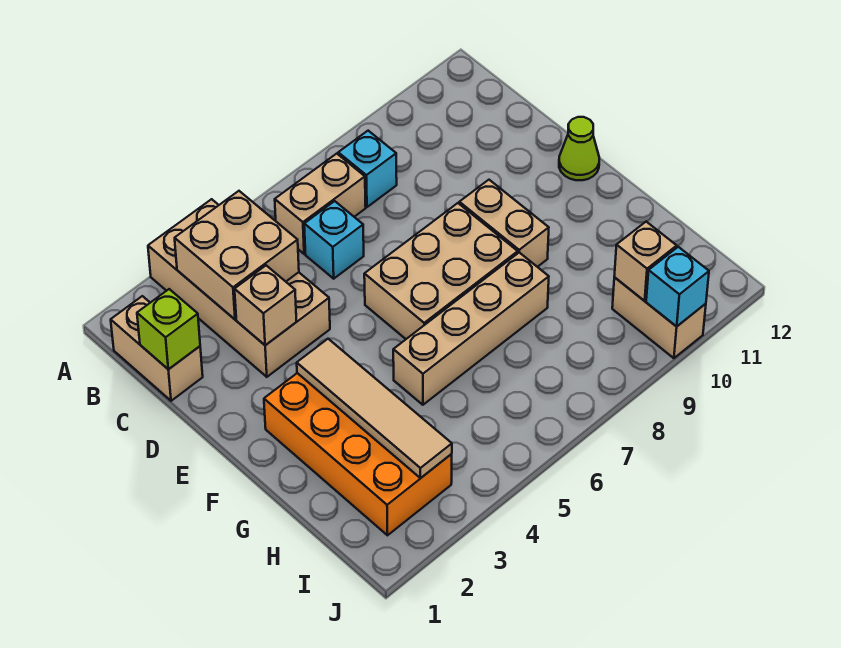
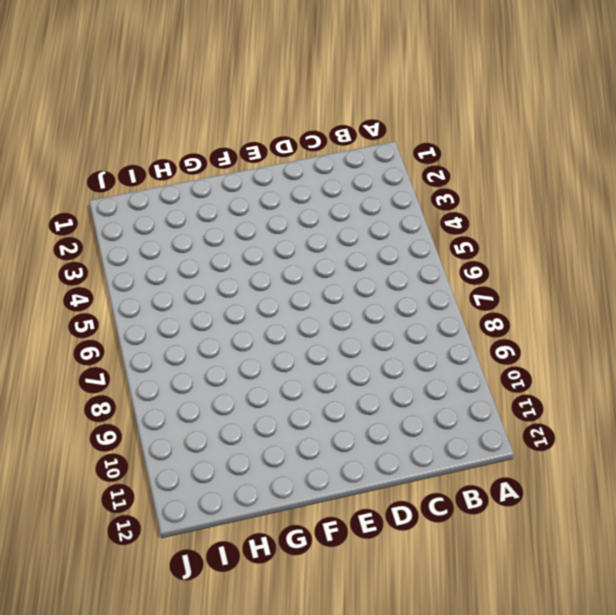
none -> tan 2x4 brick [148,199,330,377]
none -> tan 1x2 brick [111,296,203,401]
none -> tan 1x2 brick [275,154,366,254]

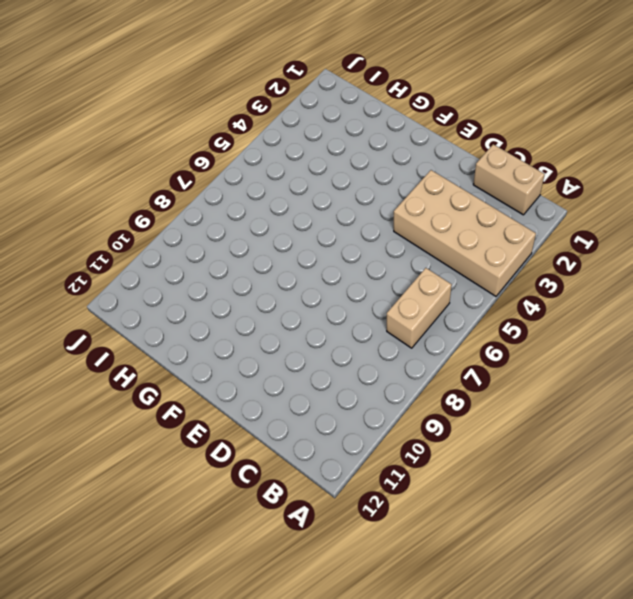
none -> cyan 1x1 brick [338,131,397,207]
none -> cyan 1x1 brick [304,201,364,279]
none -> tan 2x3 brick [364,203,518,339]

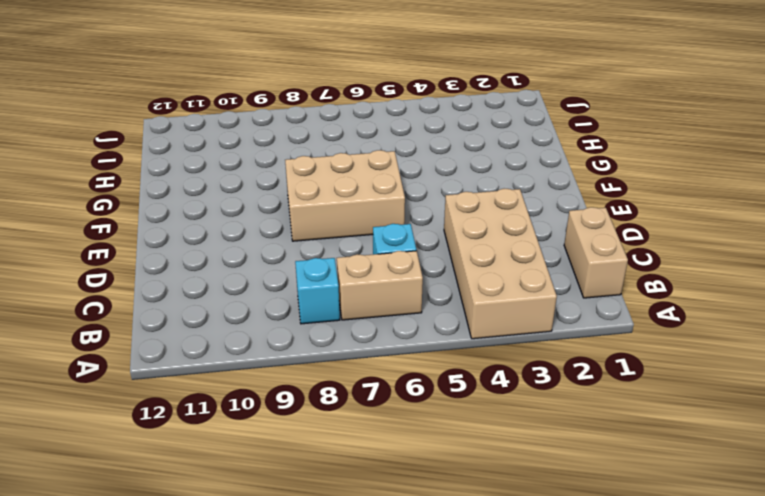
none -> tan 1x2 brick [459,180,549,267]
none -> lime 1x1 cone [559,117,599,180]
none -> orange 2x4 brick [264,373,452,535]

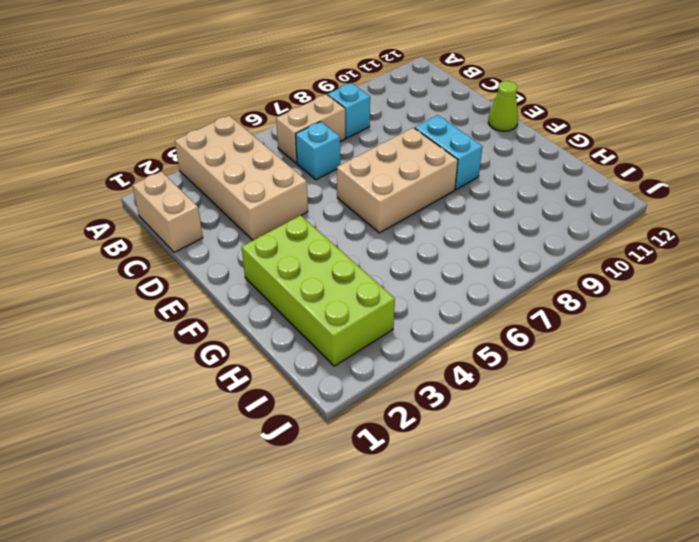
cyan 1x2 brick [415,115,483,190] -> tan 1x2 brick [459,180,549,267]
lime 2x4 brick [242,215,395,366] -> orange 2x4 brick [264,373,452,535]
none -> tan 1x4 brick [393,253,549,405]
none -> tan 1x2 brick [612,278,706,358]
none -> tan 2x2 brick [175,191,299,319]

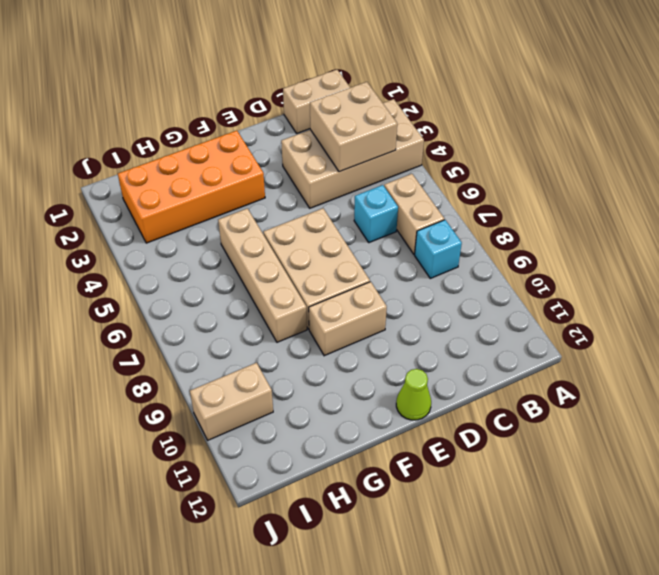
none -> lime 1x1 brick [137,289,200,369]
none -> tan 1x1 brick [235,265,297,345]
none -> tan 1x4 tile [297,339,452,478]

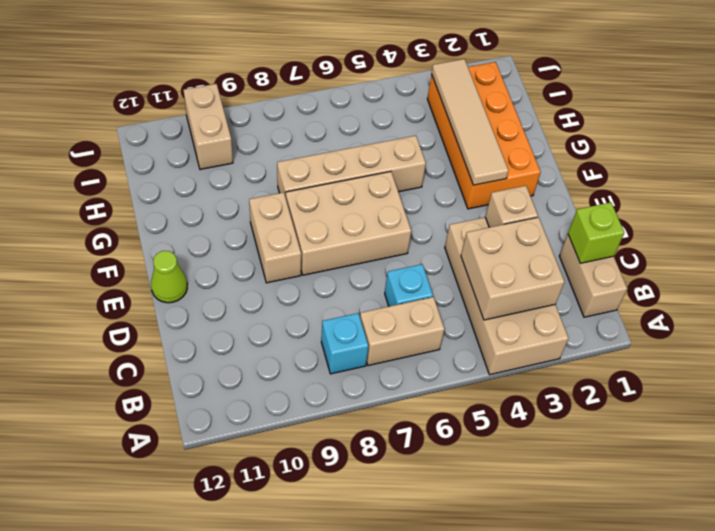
none -> tan 1x1 brick [614,222,677,301]
none -> cyan 1x1 brick [646,247,709,327]

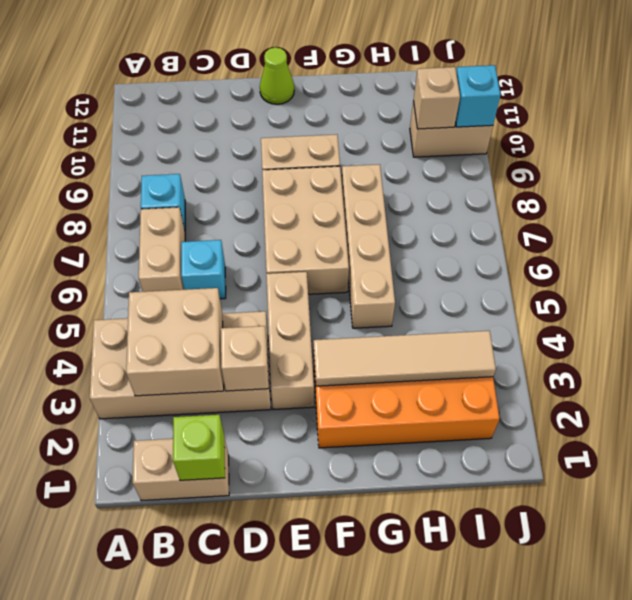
tan 1x3 brick [266,272,314,410] -> none

